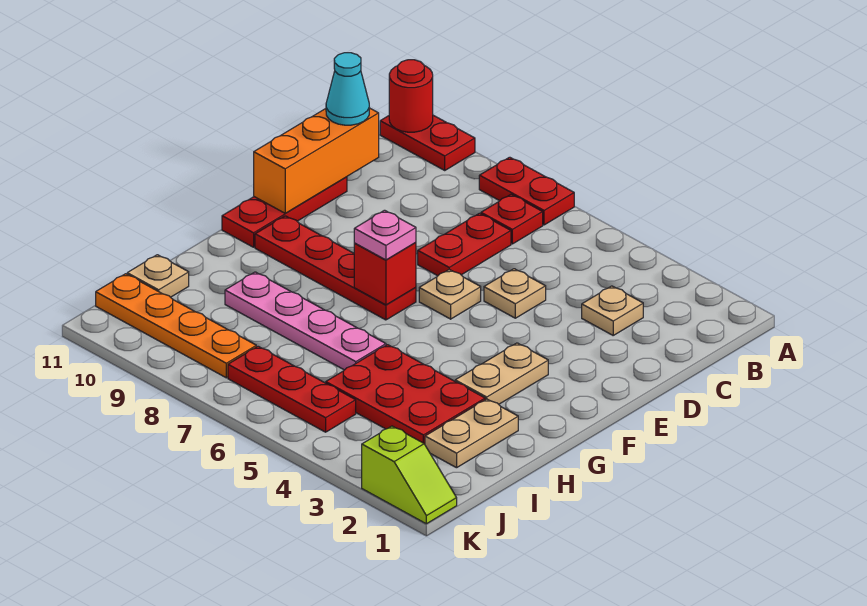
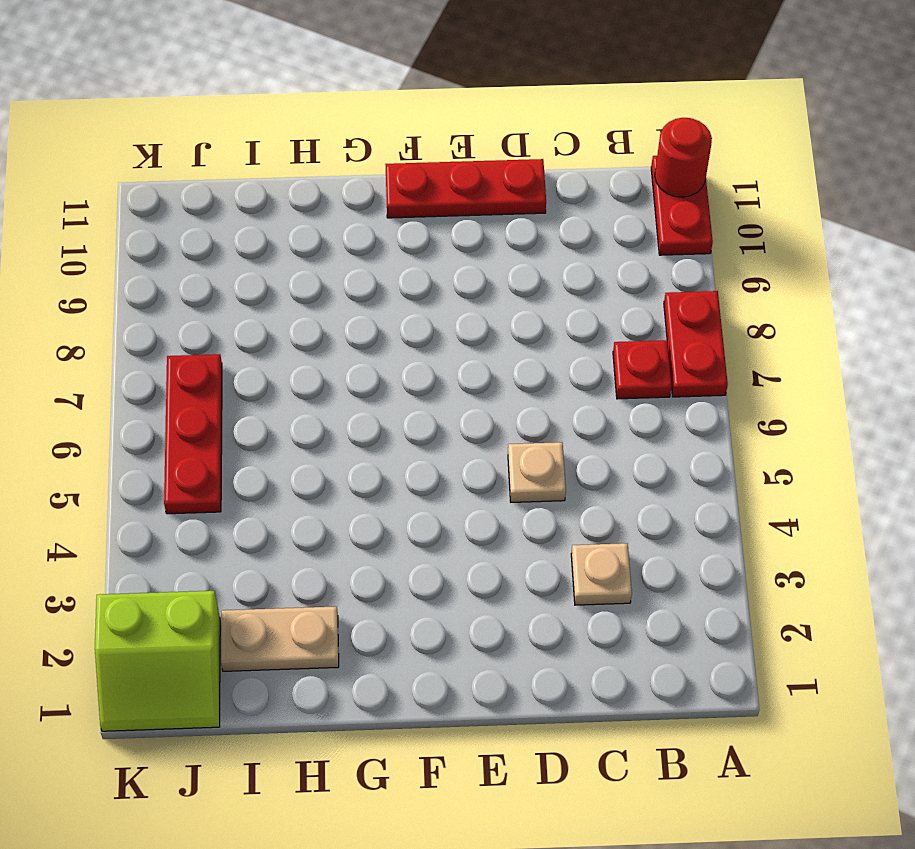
lime 2x2 slope [95,591,220,731] -> lime 1x2 slope [362,426,457,524]
none -> red 1x2 plate [418,213,511,276]
none -> tan 1x1 plate [419,269,481,319]
none -> tan 1x2 plate [455,343,548,404]

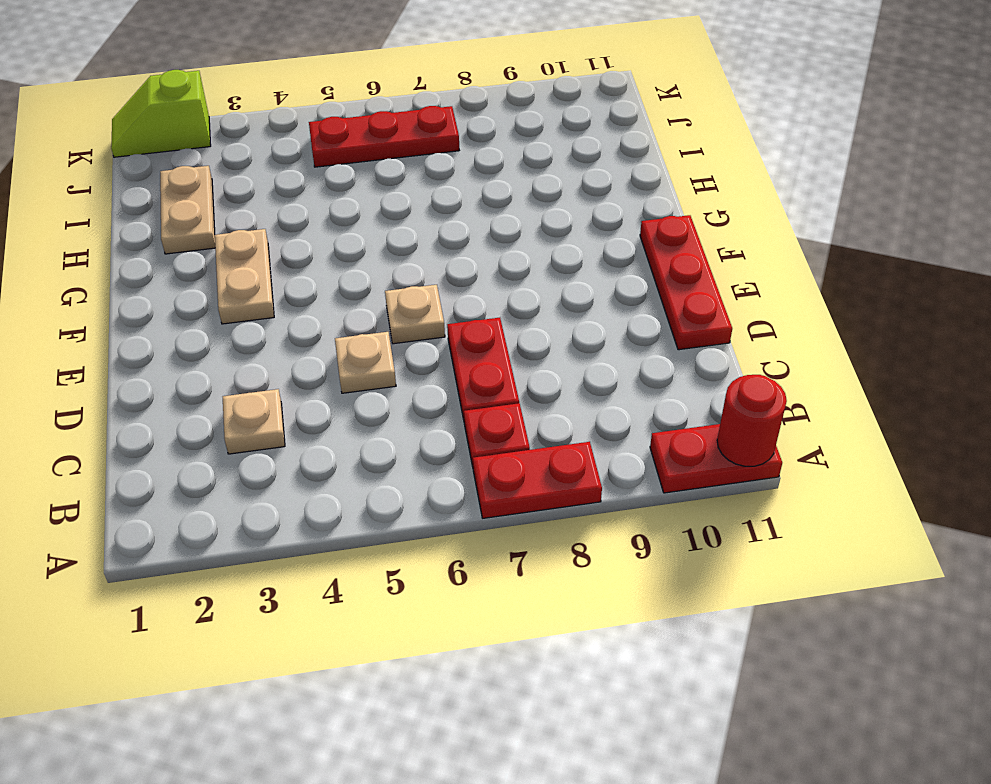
none -> red 1x4 plate [255,216,416,320]
none -> red 2x3 plate [326,345,485,444]
none -> pink 1x4 plate [225,272,386,370]

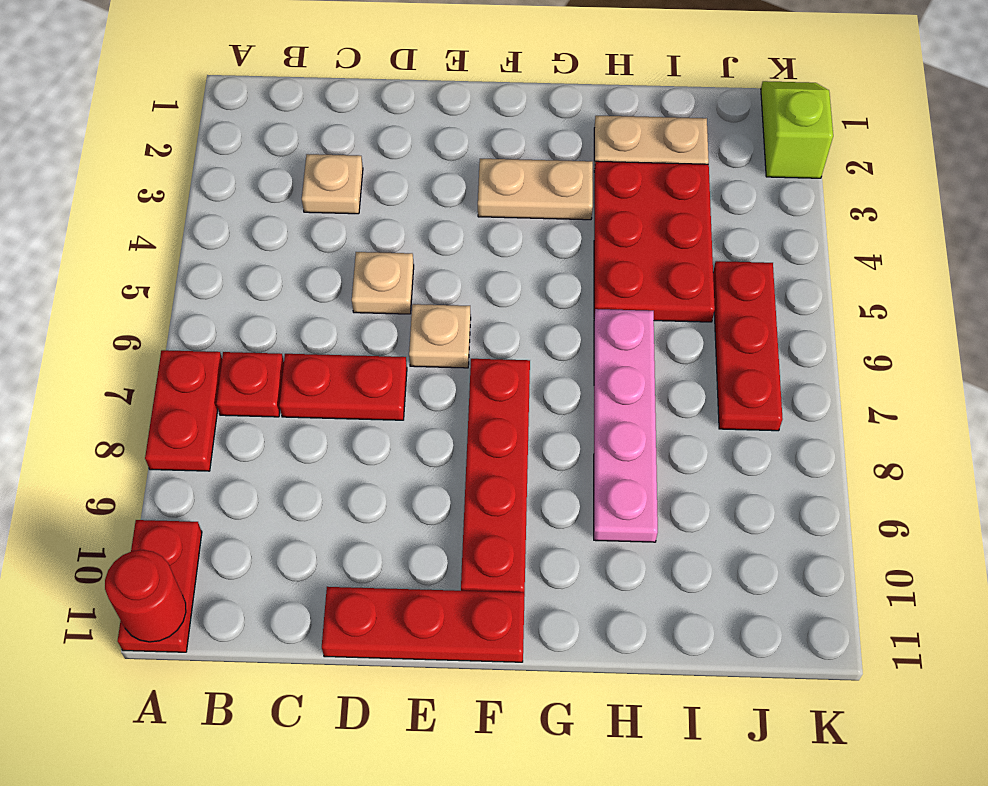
none -> tan 1x1 plate [127,255,189,297]
none -> orange 1x4 plate [96,274,256,378]
none -> orange 1x3 brick [254,108,379,213]

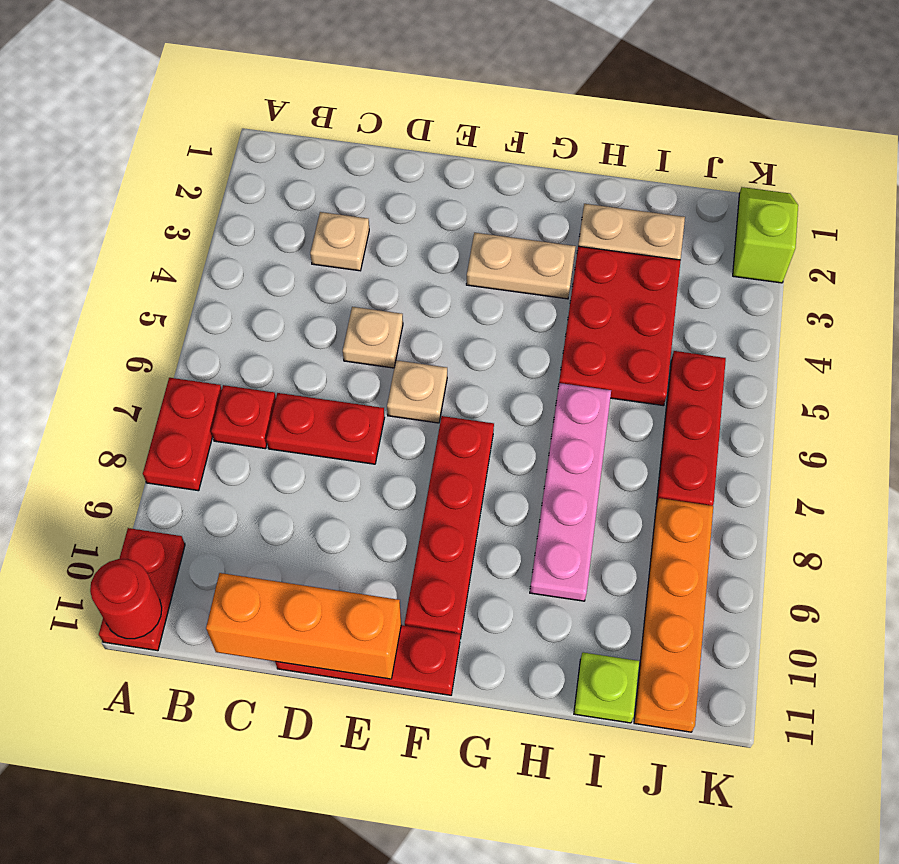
lime 1x1 plate [574,652,639,723] -> tan 1x1 plate [127,255,189,297]
none -> red 1x1 brick [354,242,416,305]
none -> cyan 1x1 cone [326,53,369,125]
none -> pink 1x1 plate [354,210,416,260]

